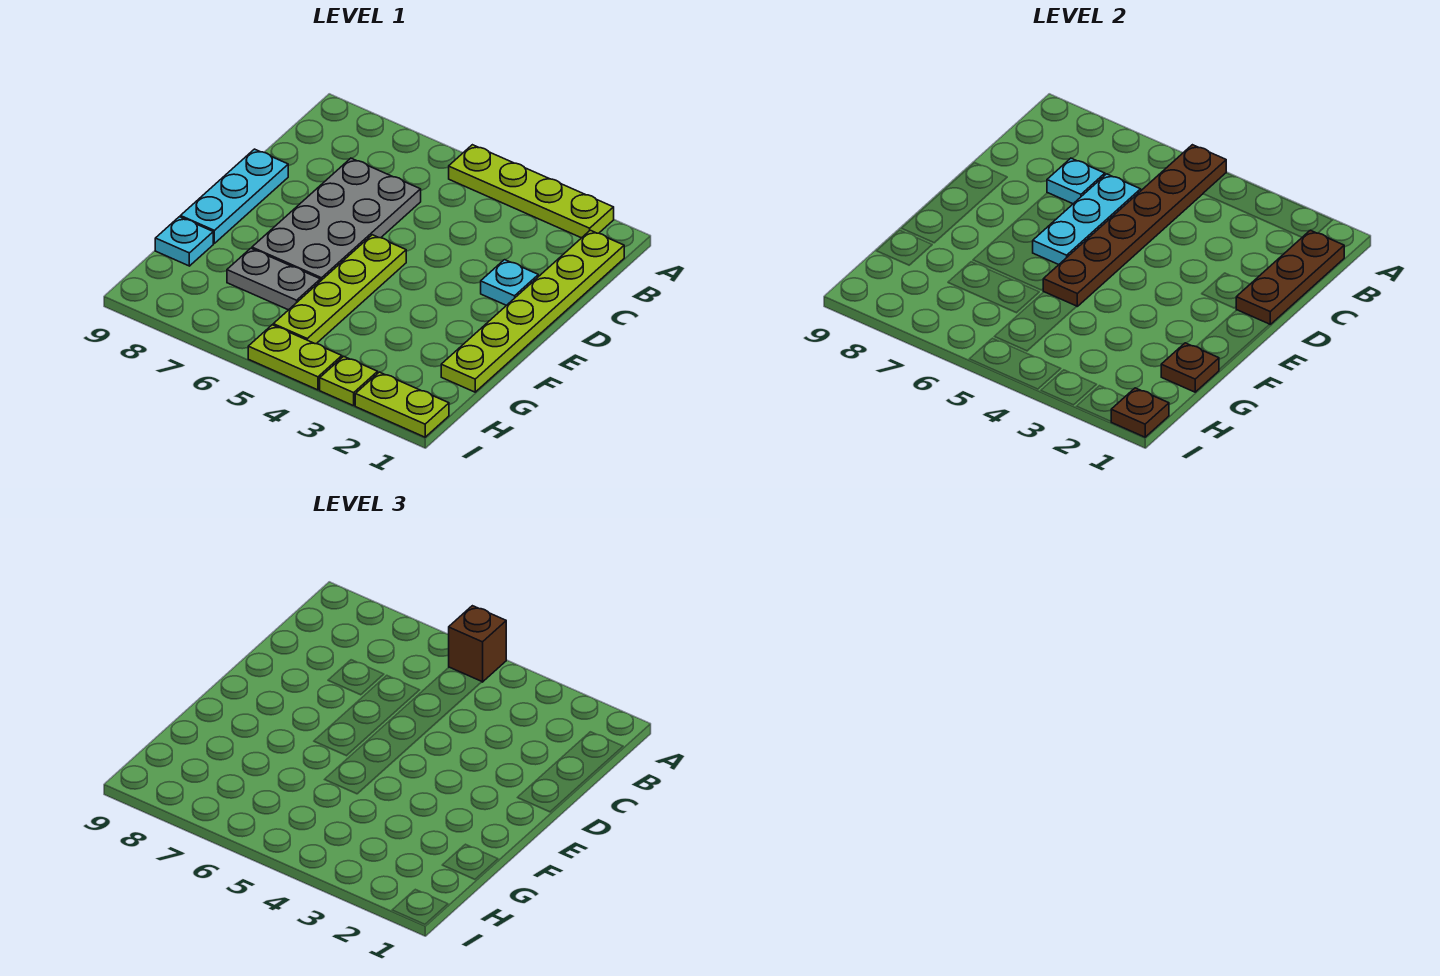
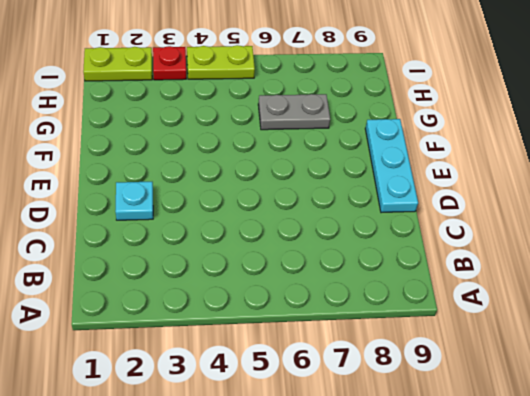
red 1x1 plate [153,46,186,80] -> lime 1x1 plate [320,356,378,406]
none -> lime 1x4 plate [449,145,614,238]
none -> lime 1x6 plate [441,230,624,392]
none -> grey 2x4 plate [252,158,421,281]

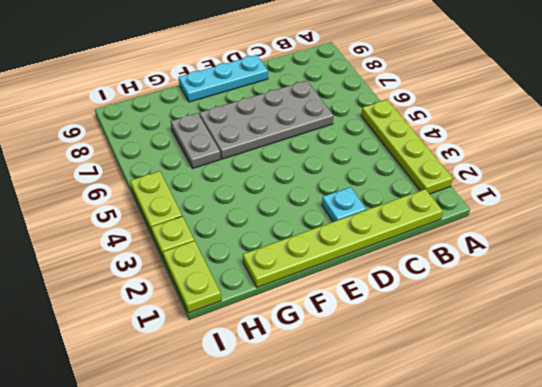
none -> lime 1x4 plate [273,235,406,344]
none -> cyan 1x1 plate [155,217,213,266]
none -> brown 1x6 plate [1043,145,1226,306]

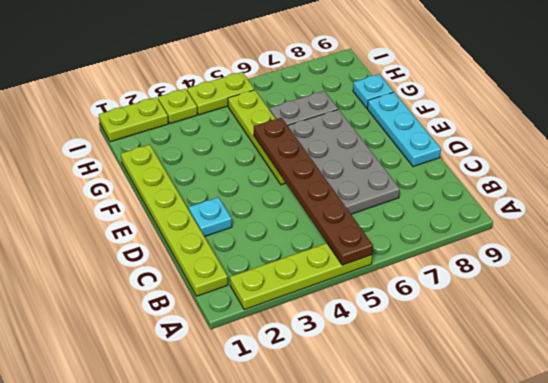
none -> brown 1x3 plate [1236,230,1344,324]
none -> cyan 1x3 plate [1033,174,1141,265]
none -> cyan 1x1 plate [1047,158,1105,204]

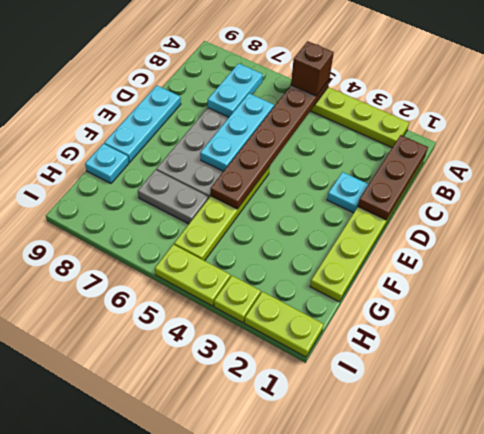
cyan 1x2 plate [208,63,263,117] -> cyan 1x1 plate [1047,158,1105,204]
none -> brown 1x1 plate [1161,343,1219,392]
none -> brown 1x1 plate [1111,388,1169,437]

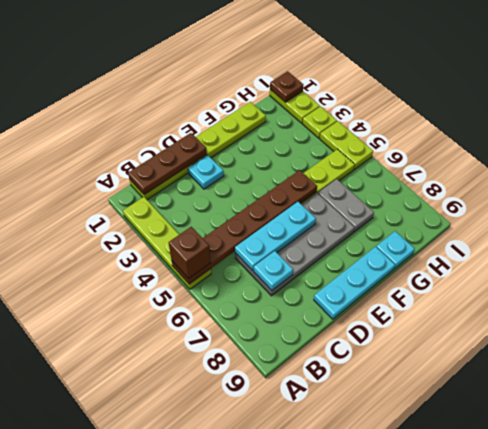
none -> brown 1x1 plate [1161,343,1219,392]

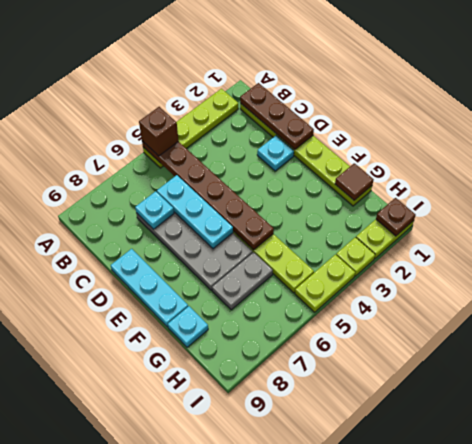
brown 1x1 tile [335,163,374,200] -> brown 1x1 plate [1161,343,1219,392]

